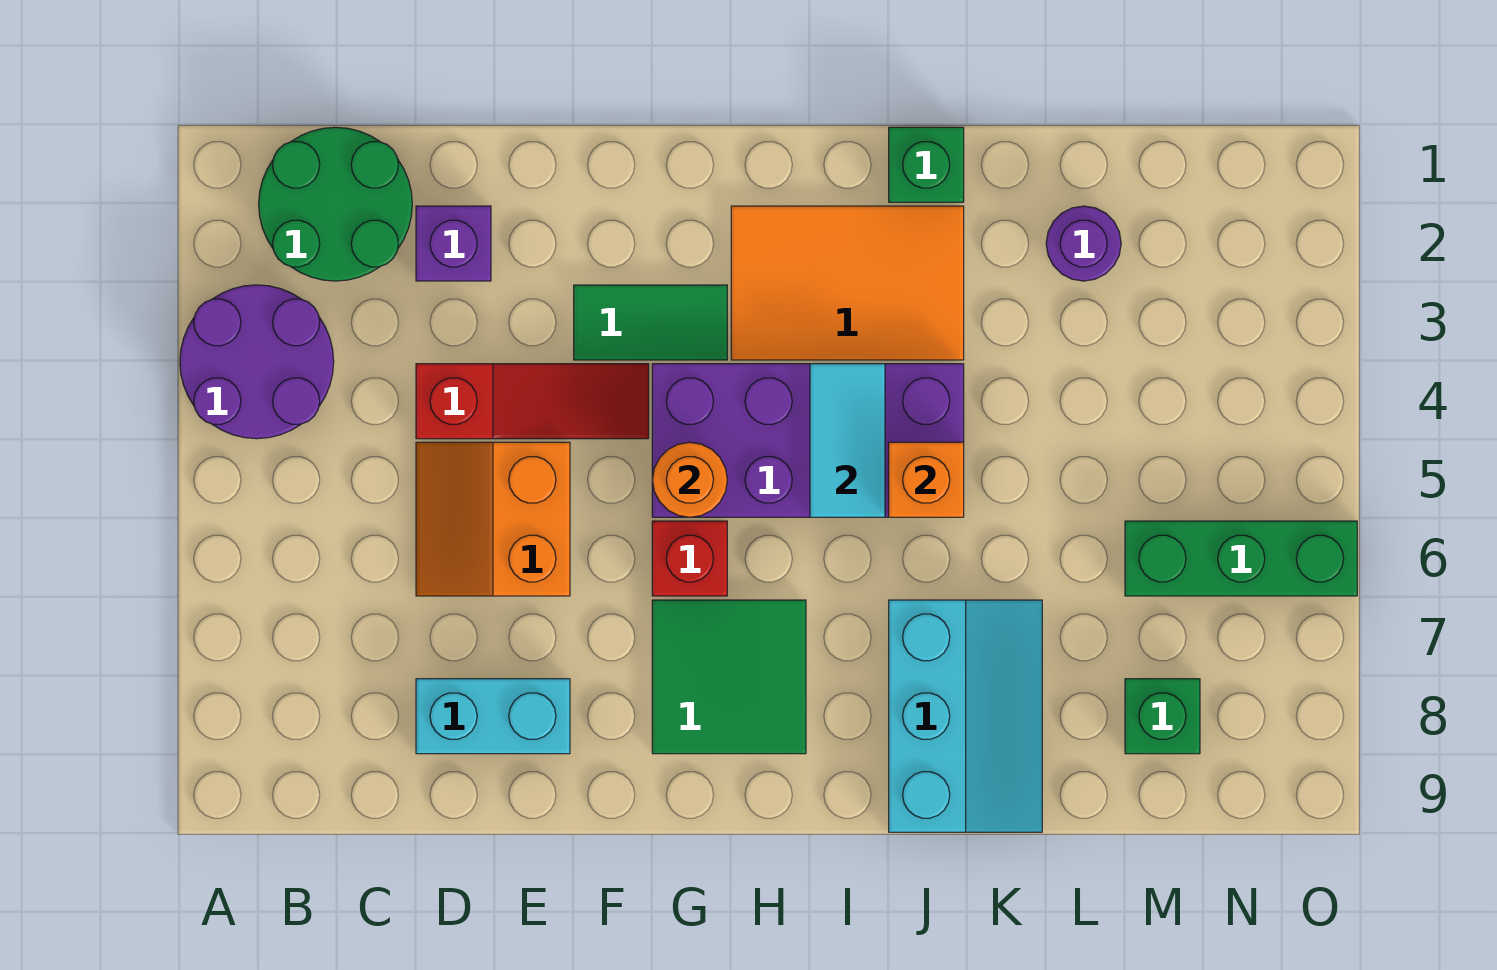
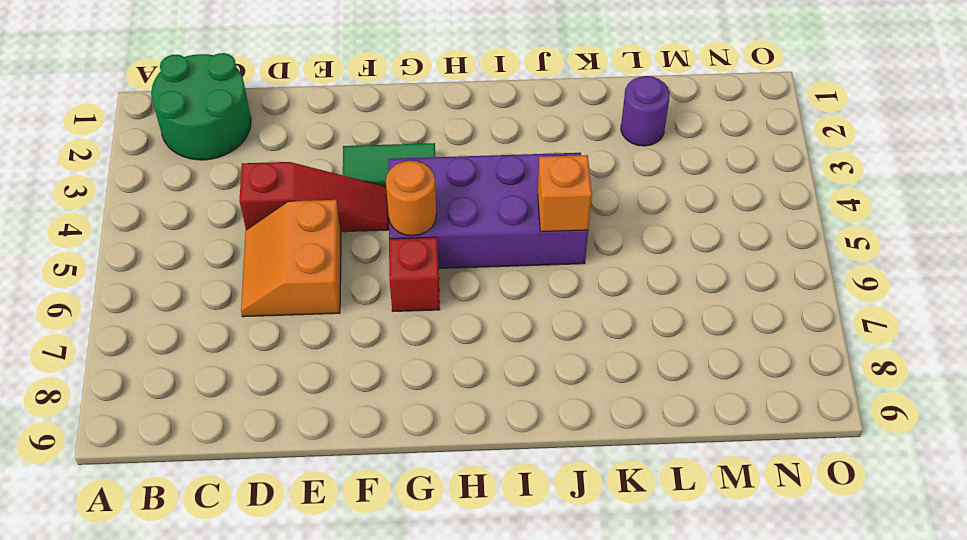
none -> purple 2x2 round brick [180,285,334,439]
none -> purple 1x1 brick [416,206,491,281]
none -> cyan 1x2 brick [416,679,570,754]

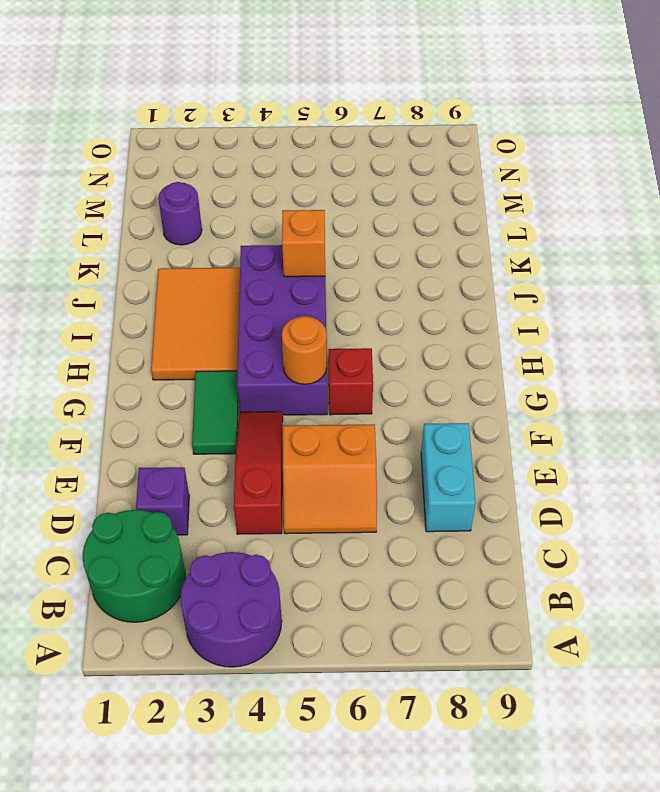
none -> green 2x2 tile [652,600,806,754]
none -> green 1x1 brick [889,127,964,202]
none -> cyan 2x3 slope [889,600,1042,832]

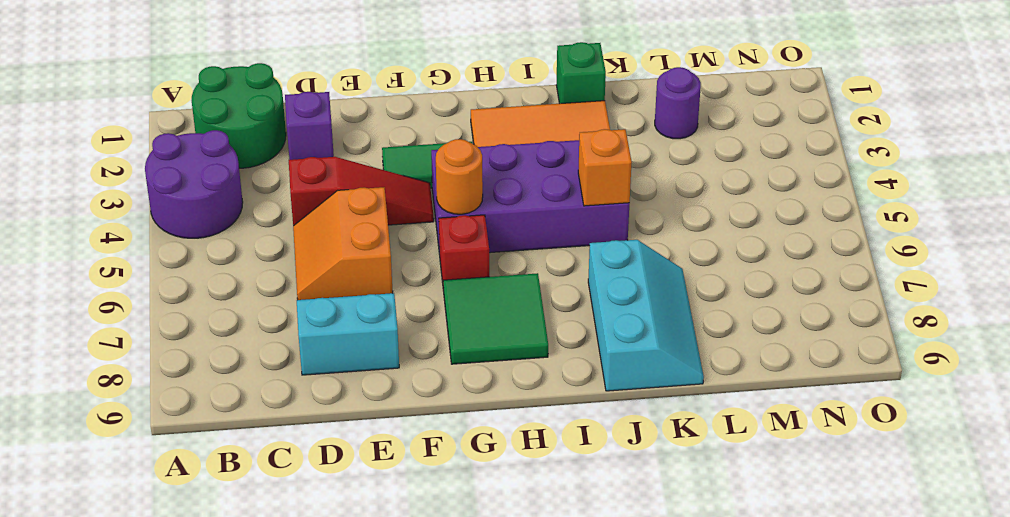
none -> green 1x3 brick [1125,521,1357,596]
none -> green 1x1 brick [1125,679,1200,754]
none -> cyan 1x2 tile [810,364,885,517]

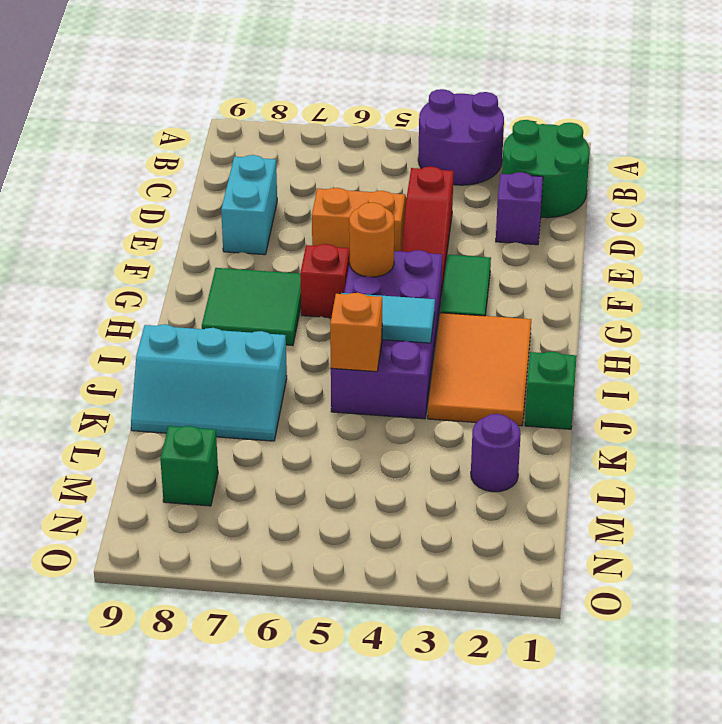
none -> green 1x3 brick [1125,521,1357,596]

